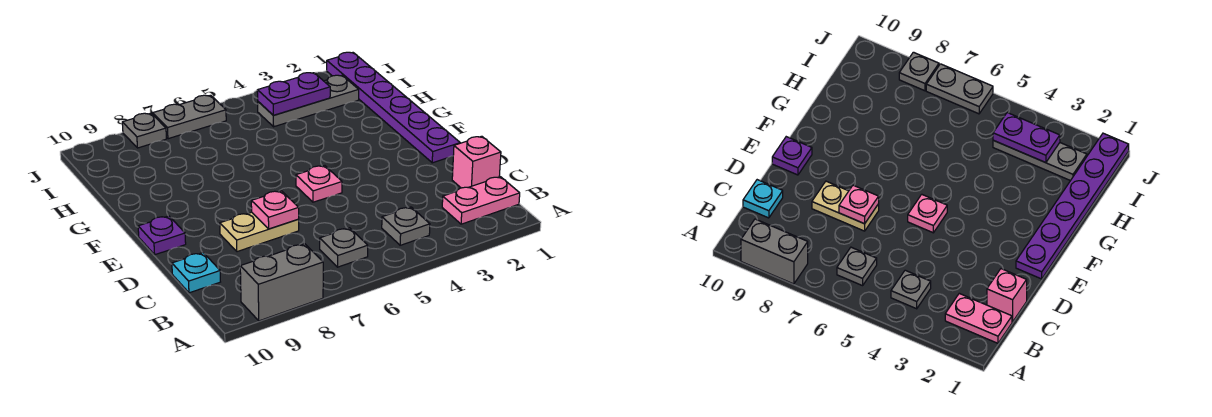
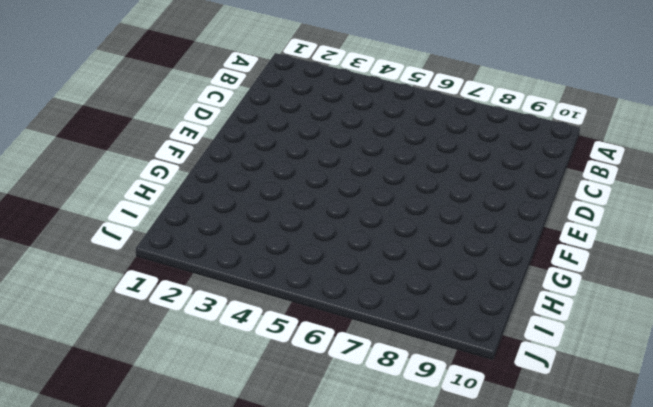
none -> grey 1x2 brick [240,244,323,321]
none -> pink 1x2 plate [442,177,520,224]
none -> grey 1x1 plate [382,207,430,245]

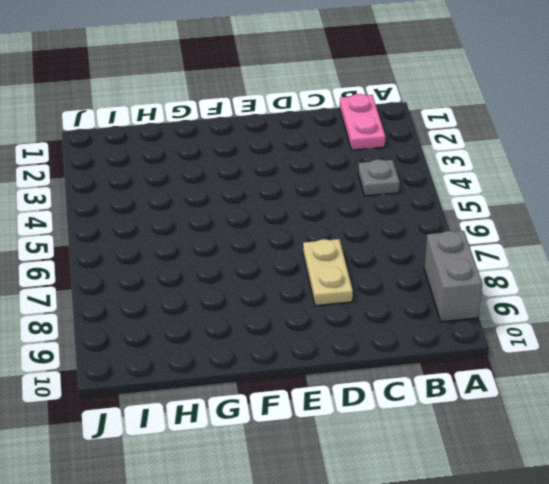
none -> grey 1x1 plate [320,228,368,267]
none -> pink 1x1 brick [452,136,501,188]
none -> cyan 1x1 plate [172,253,220,293]

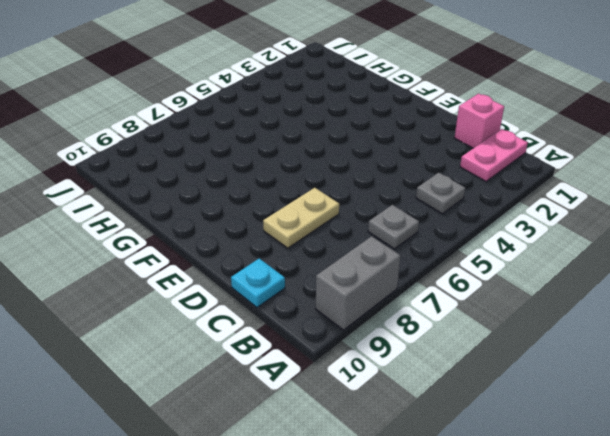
none -> purple 1x6 plate [327,52,460,163]
none -> pink 1x1 plate [296,166,342,202]
none -> purple 1x1 plate [138,216,186,255]

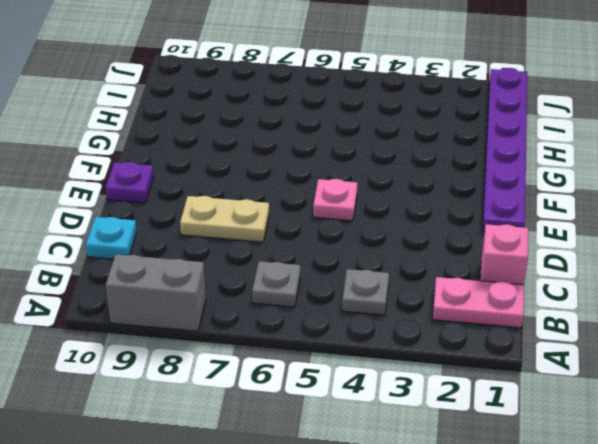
none -> grey 1x3 plate [258,75,359,127]
none -> grey 1x2 plate [153,95,226,139]
none -> grey 1x1 plate [122,113,166,148]

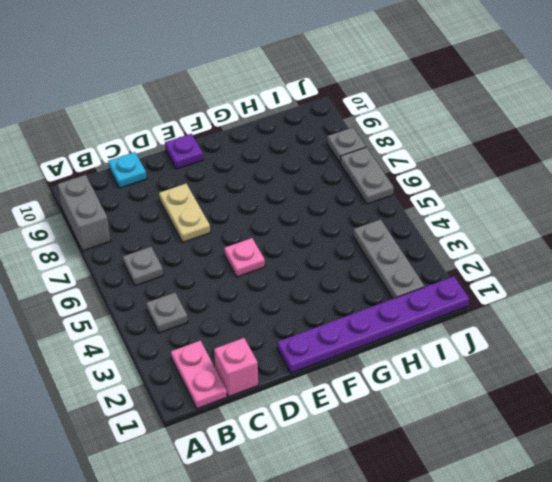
none -> pink 1x1 plate [251,191,299,229]
none -> purple 1x2 plate [257,73,330,115]

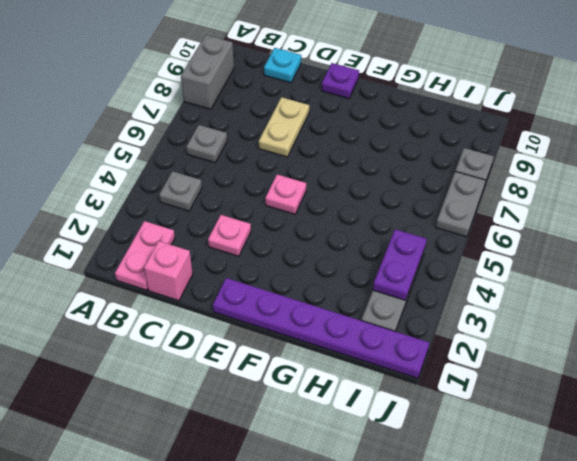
pink 1x1 plate [208,215,251,256] -> pink 1x1 plate moved to [251,191,299,229]

